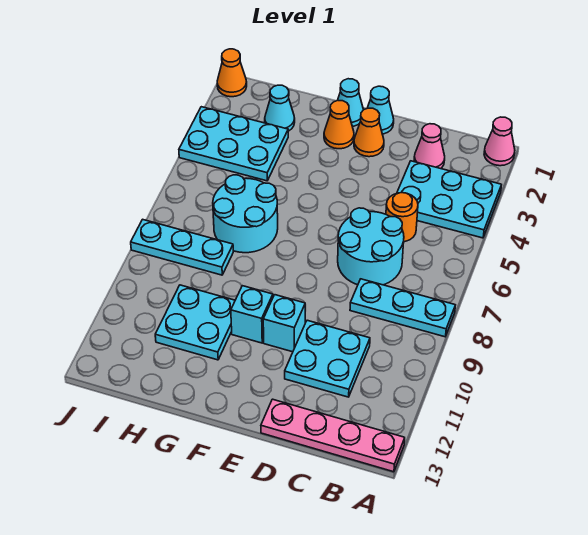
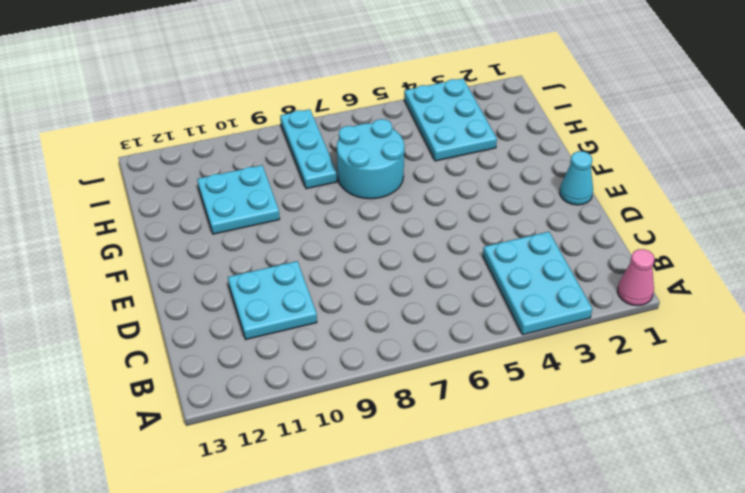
none -> cyan 1x3 plate [350,279,455,337]
none -> pink 1x4 plate [261,399,405,472]
none -> pink 1x1 cone [414,124,445,169]

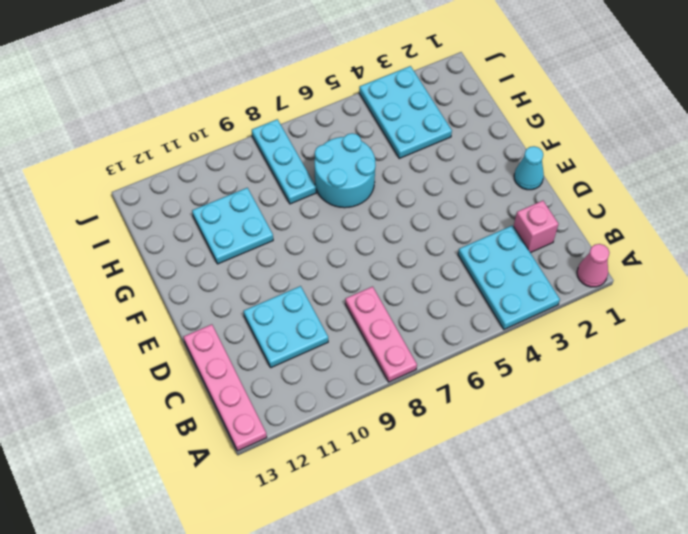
pink 1x3 plate [345,287,417,382] -> cyan 1x3 plate [350,279,455,337]
pink 1x1 brick [514,201,558,253] -> pink 1x1 cone [414,124,445,169]
none -> orange 1x1 round brick [386,193,418,242]
none -> cyan 2x2 round brick [338,208,404,285]
none -> orange 1x1 cone [354,108,384,157]

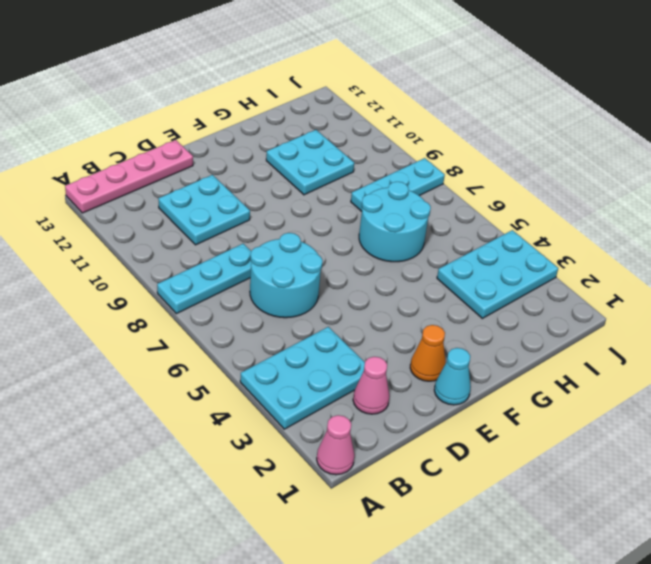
none -> orange 1x1 round brick [386,193,418,242]
none -> cyan 1x1 brick [263,295,305,352]
none -> cyan 1x1 cone [338,79,363,127]

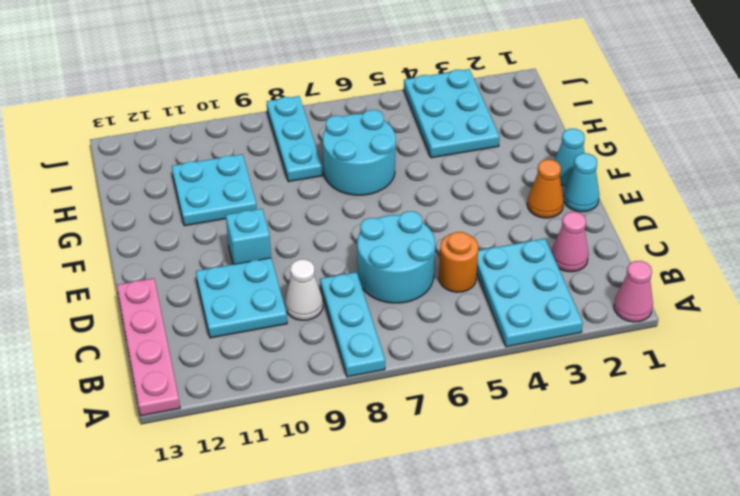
white 1x1 cone [285,259,323,320] -> none
none -> orange 1x1 cone [324,100,354,149]
none -> cyan 1x1 brick [231,286,273,343]
none -> cyan 1x1 cone [265,85,295,131]

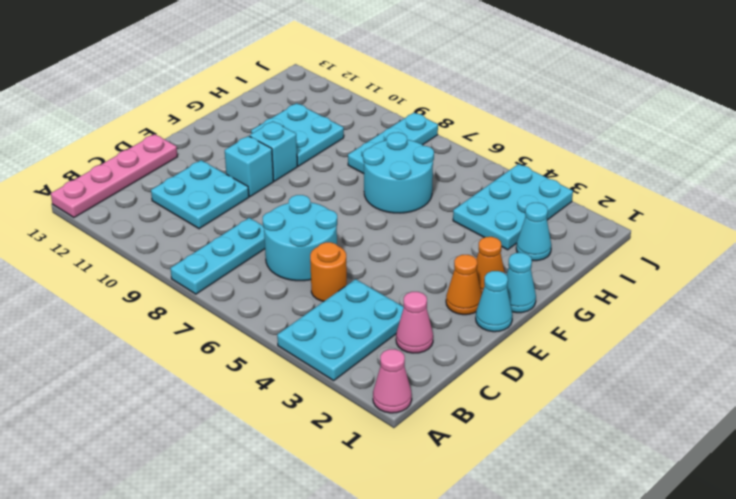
none -> orange 1x1 cone [217,49,247,97]

